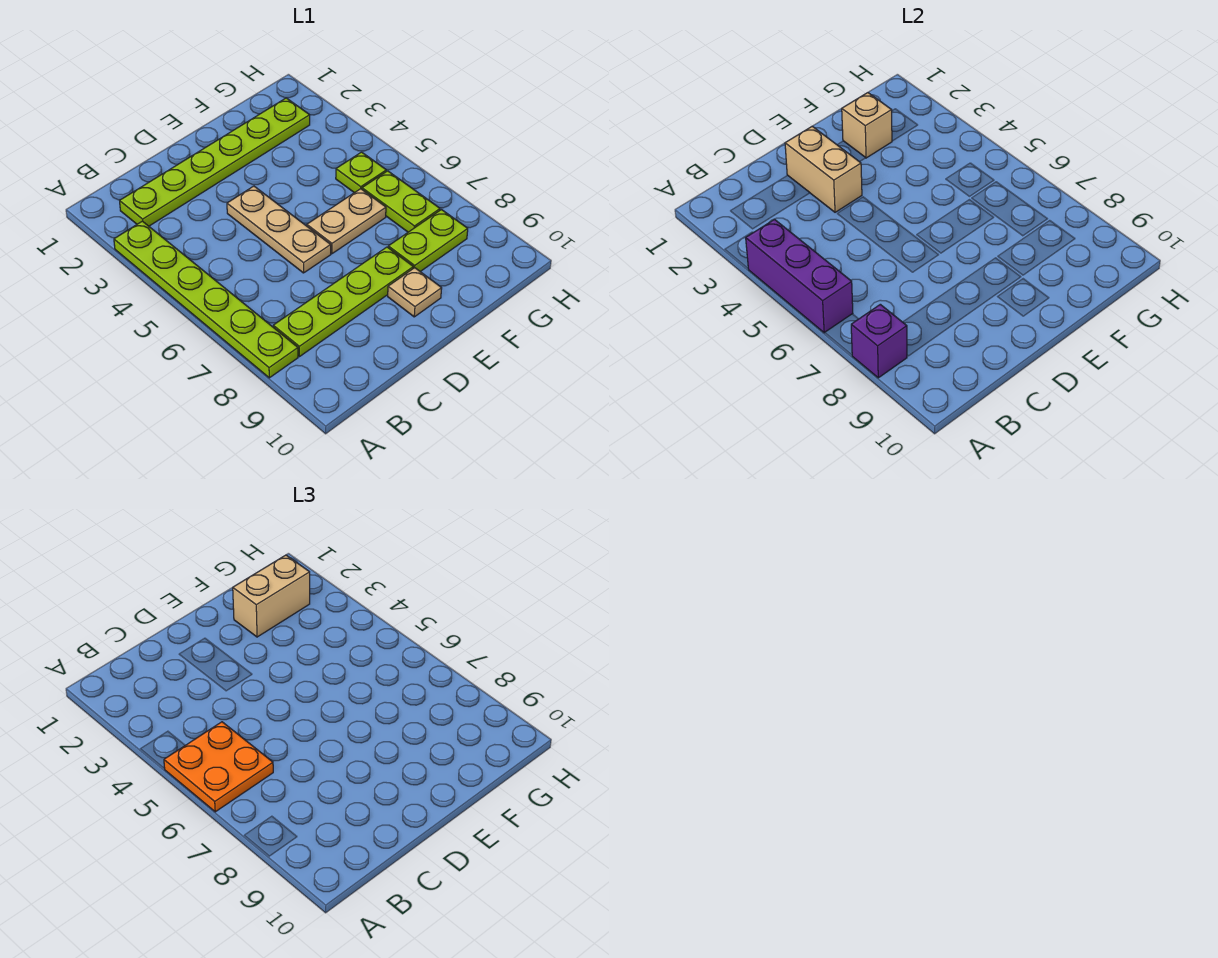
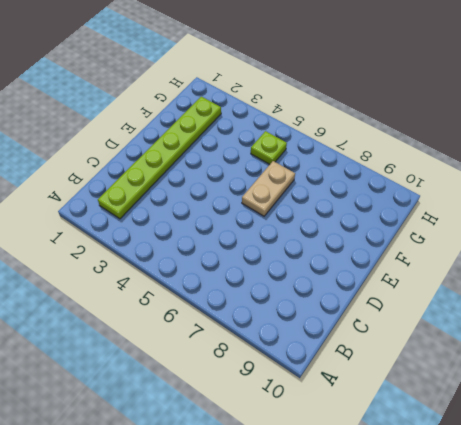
none -> lime 1x6 plate [114,221,298,378]
none -> lime 1x4 plate [273,247,413,357]
none -> tan 1x3 plate [227,186,331,273]

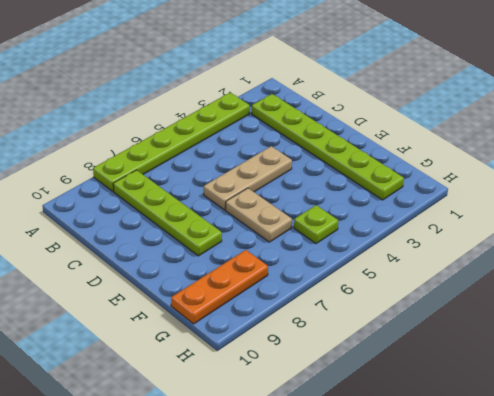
orange 1x3 plate [171,250,268,324] -> lime 1x2 plate [388,210,468,272]
none -> tan 1x1 plate [388,268,442,317]
none -> lime 1x2 plate [362,171,440,232]
none -> purple 1x3 brick [746,220,853,333]

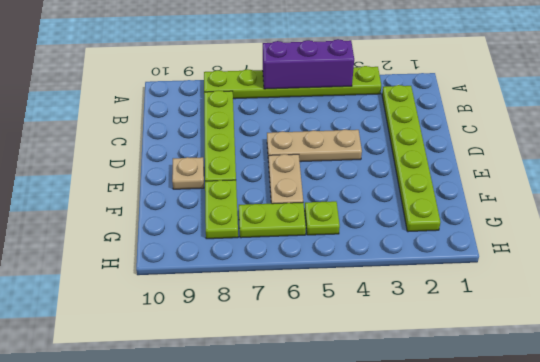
none -> purple 1x1 brick [851,304,907,378]
none -> tan 1x2 brick [785,126,862,212]
none -> tan 1x1 brick [842,93,892,158]

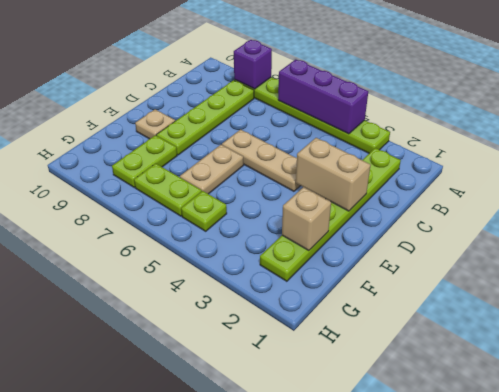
none -> orange 2x2 plate [164,722,273,812]
none -> tan 1x2 brick [233,555,310,637]

